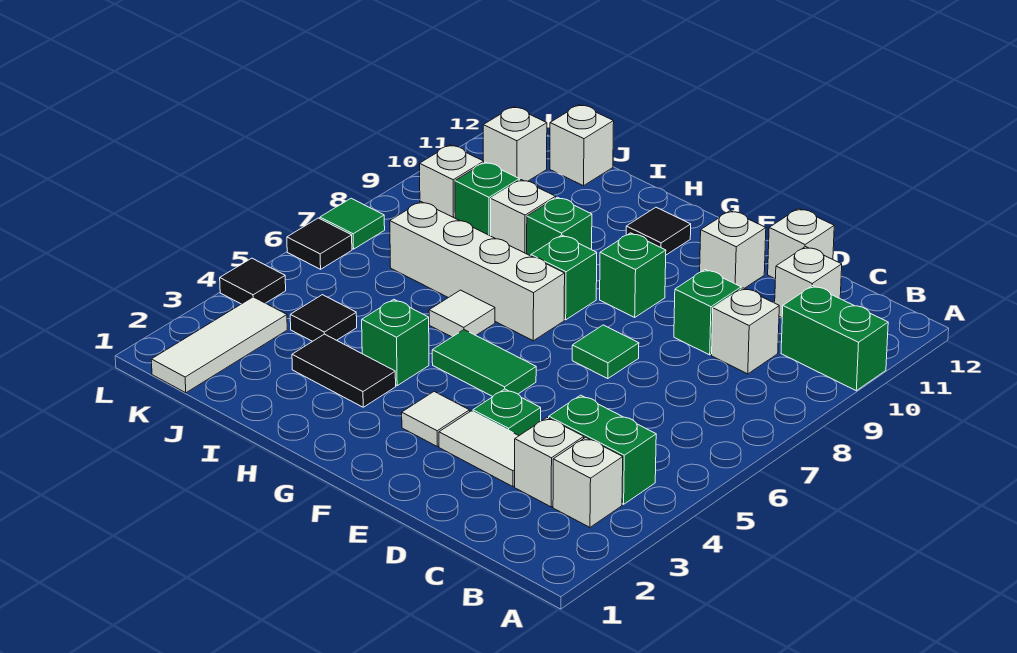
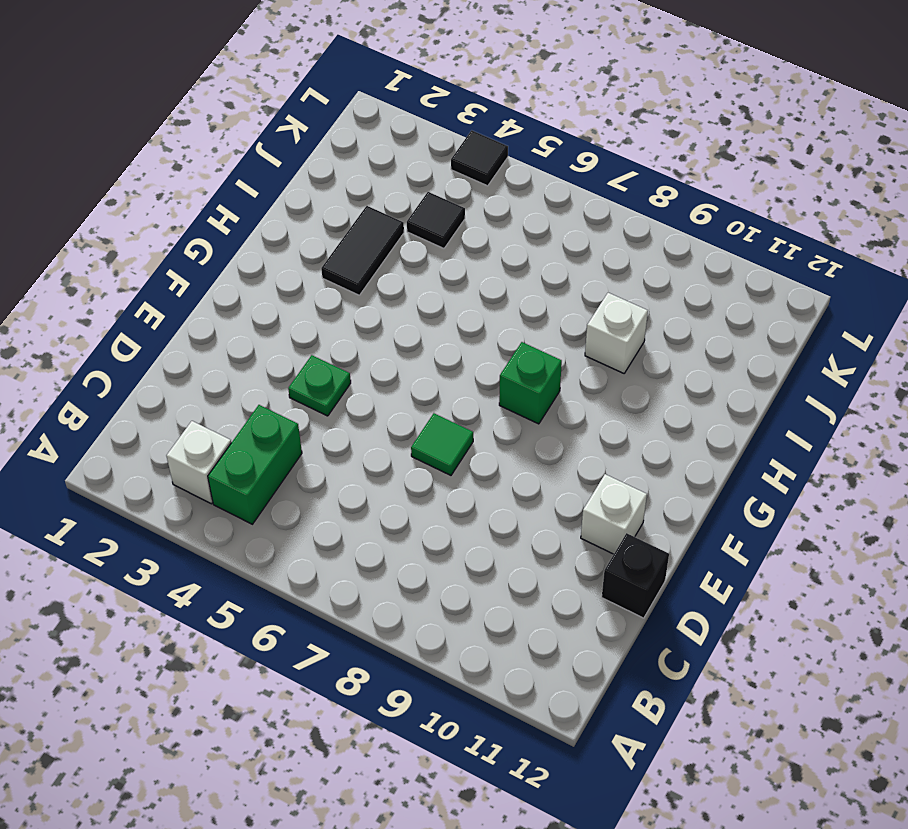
black 1x1 brick [602,533,669,618] -> white 1x1 brick [768,208,834,279]
none -> green 1x2 brick [781,286,888,391]
none -> white 1x1 brick [515,418,584,507]
none -> white 1x1 brick [712,288,779,374]
none -> white 1x1 brick [775,247,842,318]

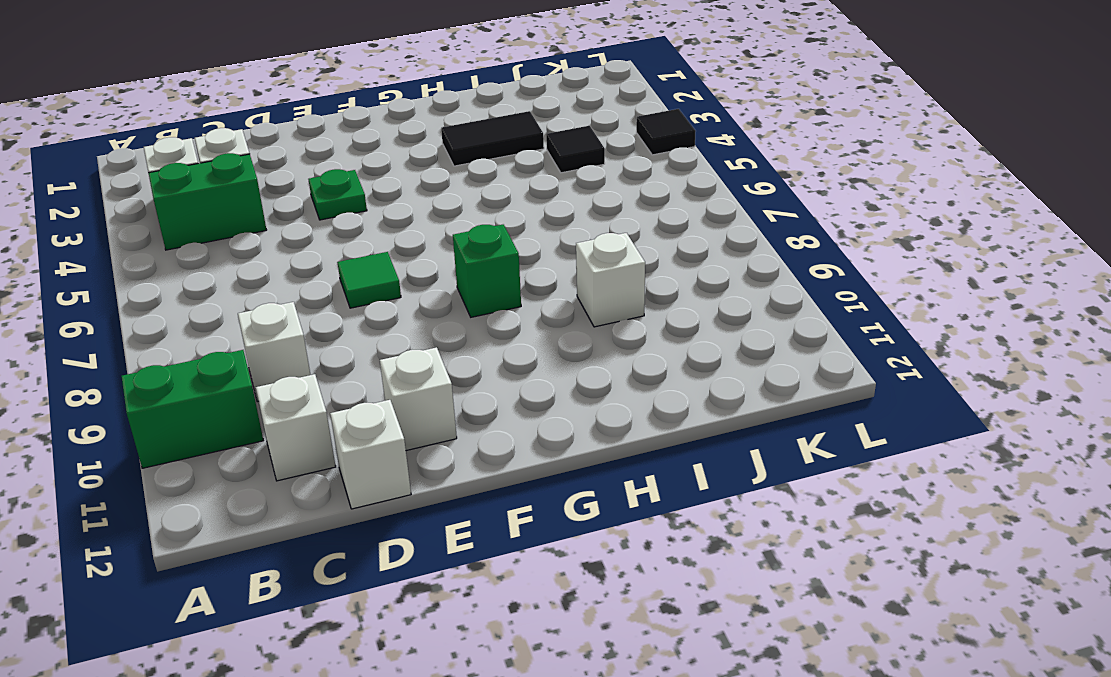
none -> white 1x2 tile [439,411,519,487]
none -> green 1x1 brick [674,269,741,355]
none -> white 1x1 tile [402,392,470,446]
none -> green 1x2 tile [432,330,536,396]

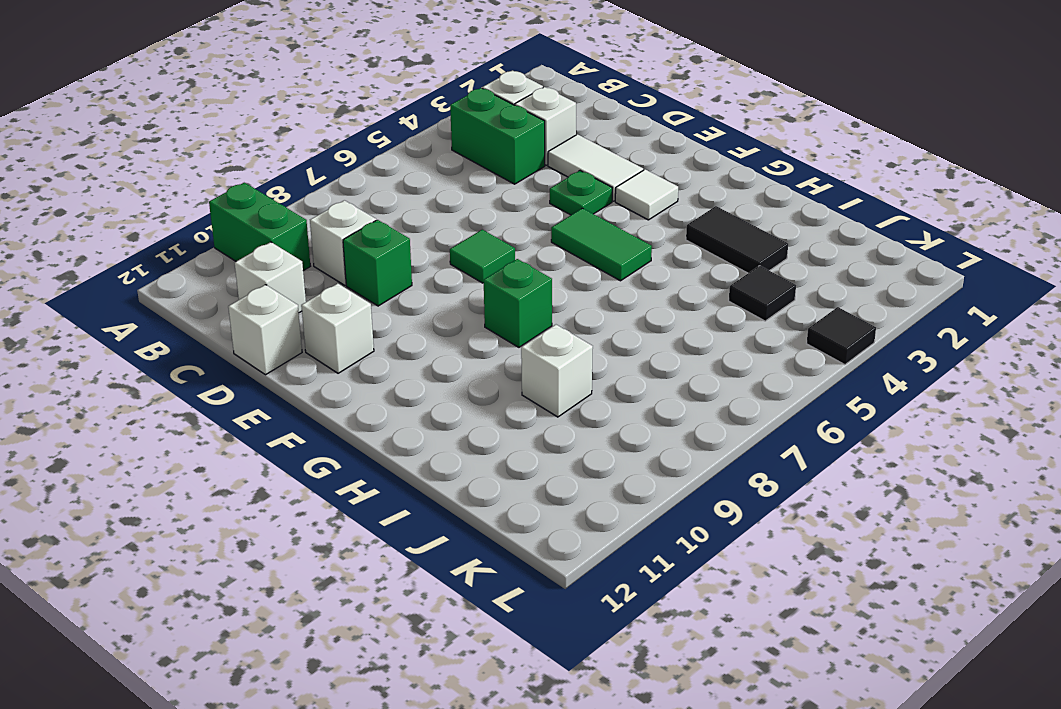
none -> green 1x1 brick [600,233,666,317]
none -> white 1x4 brick [390,202,565,341]
none -> black 1x1 tile [626,207,691,255]
none -> green 1x1 brick [362,299,429,386]

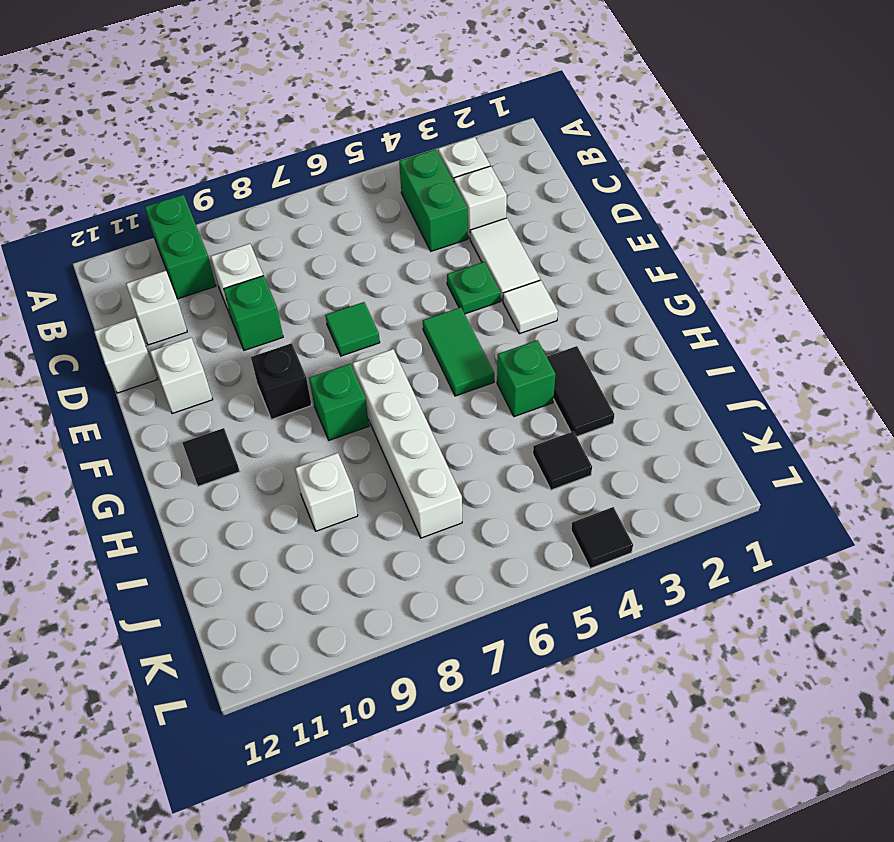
black 1x1 brick [251,343,311,420] -> green 1x1 brick [600,233,666,317]
none -> white 1x1 tile [429,290,495,337]
none -> green 1x1 brick [527,197,592,256]
none -> green 1x1 brick [455,162,519,236]
none -> white 1x1 brick [550,105,614,186]

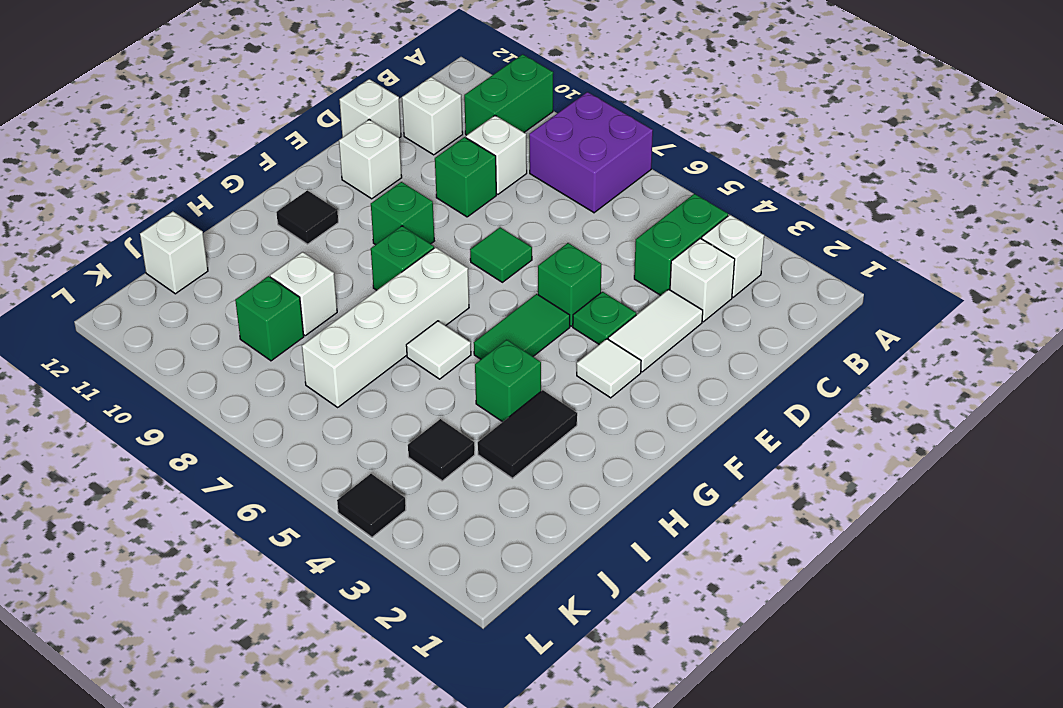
purple 2x2 brick [529,92,653,213] -> none
green 1x1 brick [538,243,601,326] -> green 1x1 brick moved to [527,197,592,256]
none -> white 1x3 tile [151,297,287,393]
none -> white 1x1 brick [420,145,484,218]
none -> white 1x1 brick [483,107,547,181]
none -> black 1x1 tile [287,218,352,269]

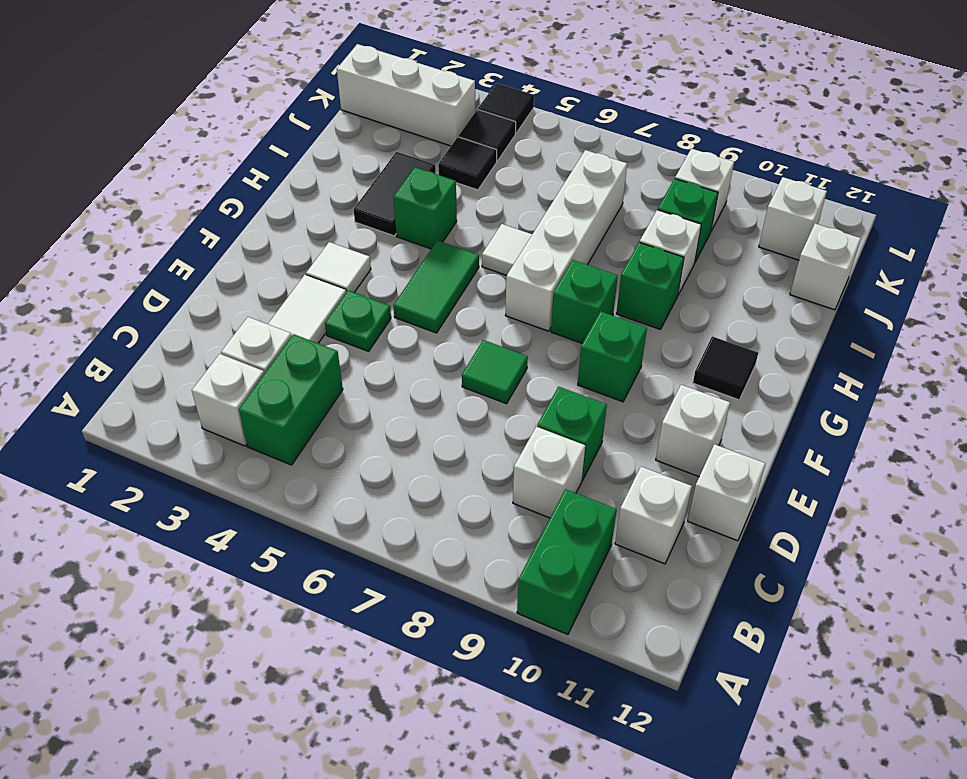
white 1x3 brick [337,44,475,146] -> white 1x3 tile [151,297,287,393]
black 1x1 tile [459,109,516,161] -> black 1x1 tile moved to [287,218,352,269]
none -> green 1x1 tile [320,198,385,249]

